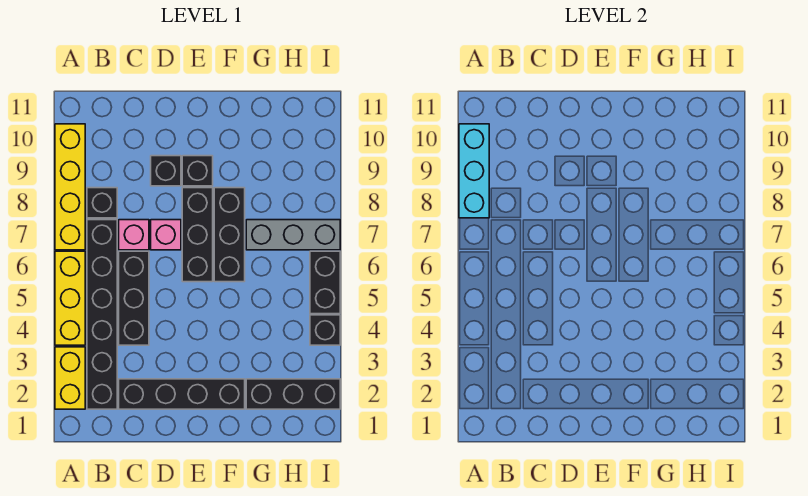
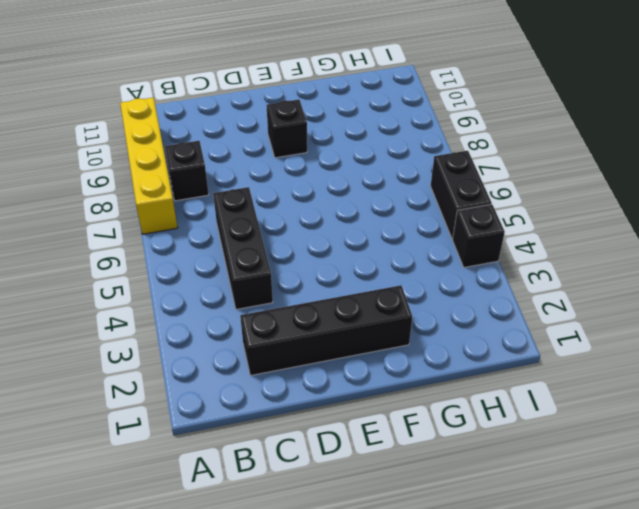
none -> yellow 1x2 brick [55,347,85,409]
none -> yellow 1x3 brick [55,251,85,345]
none -> black 1x6 brick [87,220,117,409]

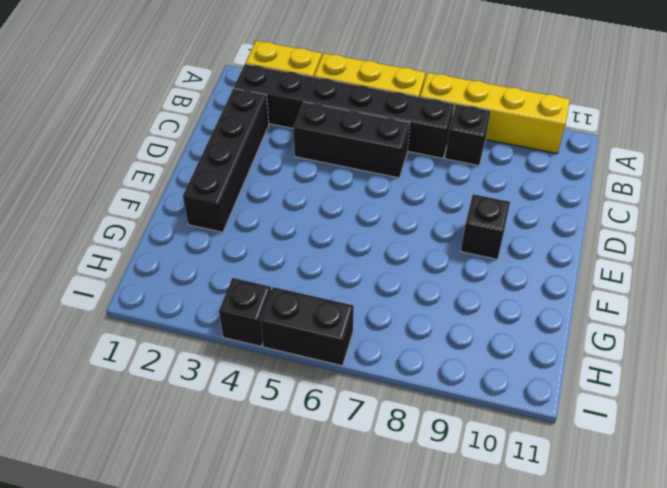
none -> pink 1x1 brick [119,220,149,250]
none -> pink 1x1 brick [151,220,181,250]
none -> black 1x1 brick [151,156,181,186]

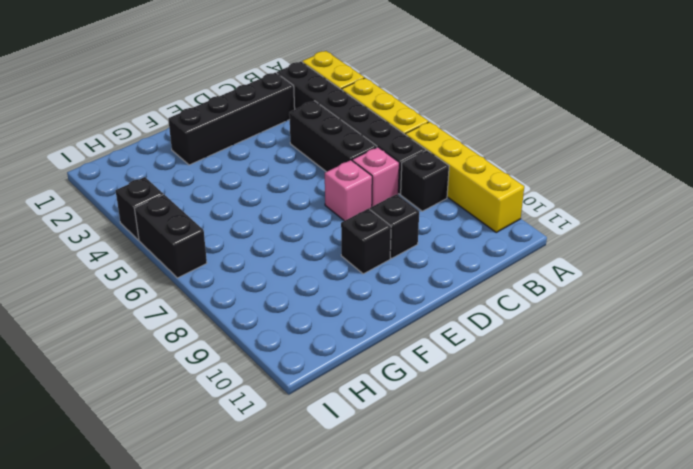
none -> black 1x3 brick [182,188,213,282]
none -> black 1x3 brick [214,188,245,282]
none -> black 1x3 brick [246,379,340,409]

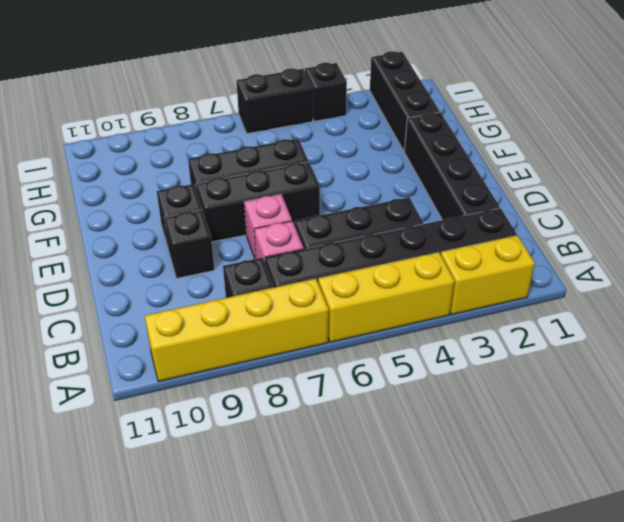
none -> grey 1x3 brick [246,220,340,250]
none -> cyan 1x3 brick [459,124,489,218]

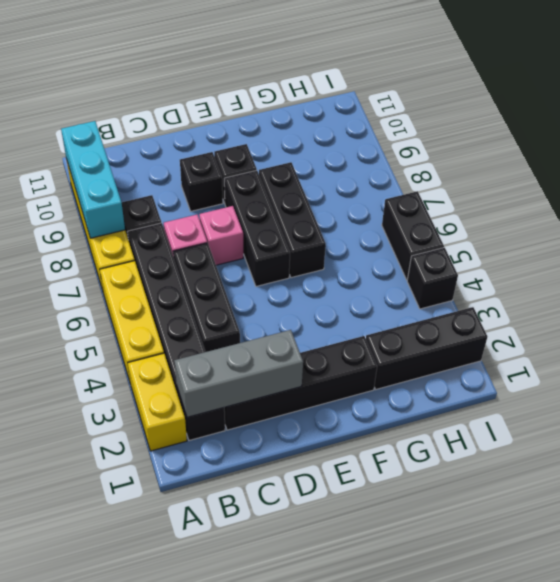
grey 1x3 brick [174,330,303,417] -> grey 1x3 brick moved to [246,220,340,250]

